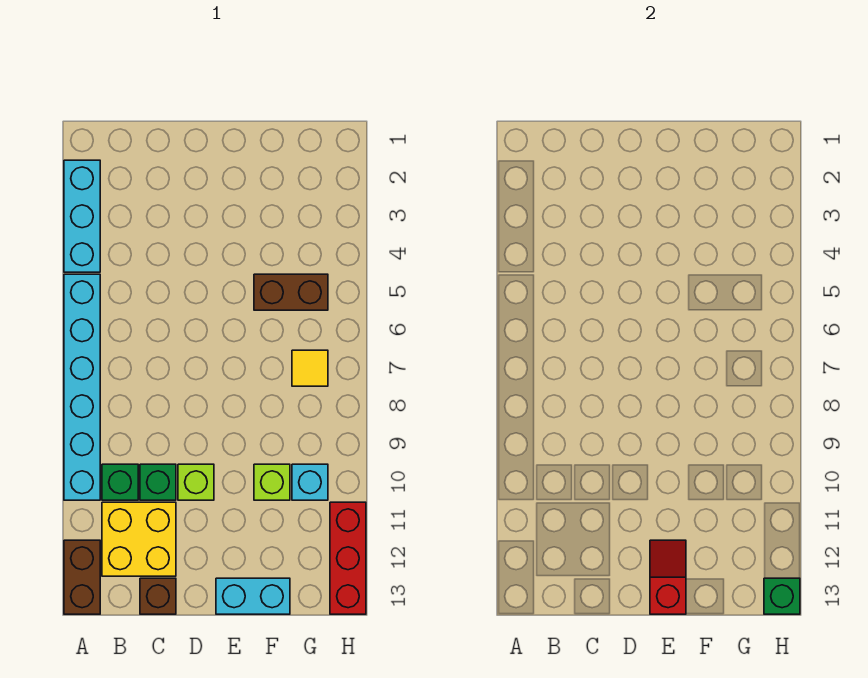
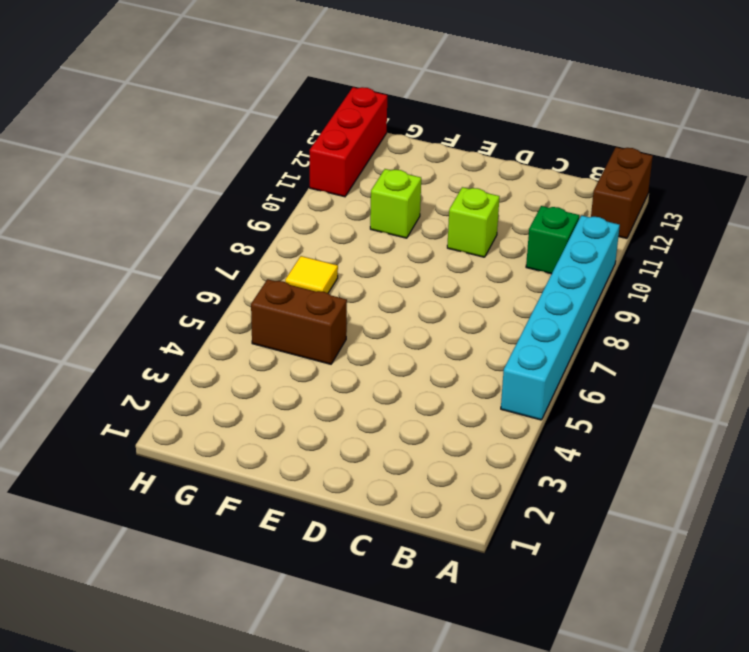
none -> cyan 1x3 brick [64,160,100,272]
none -> yellow 2x2 brick [102,502,176,576]
none -> green 1x1 brick [140,464,176,500]

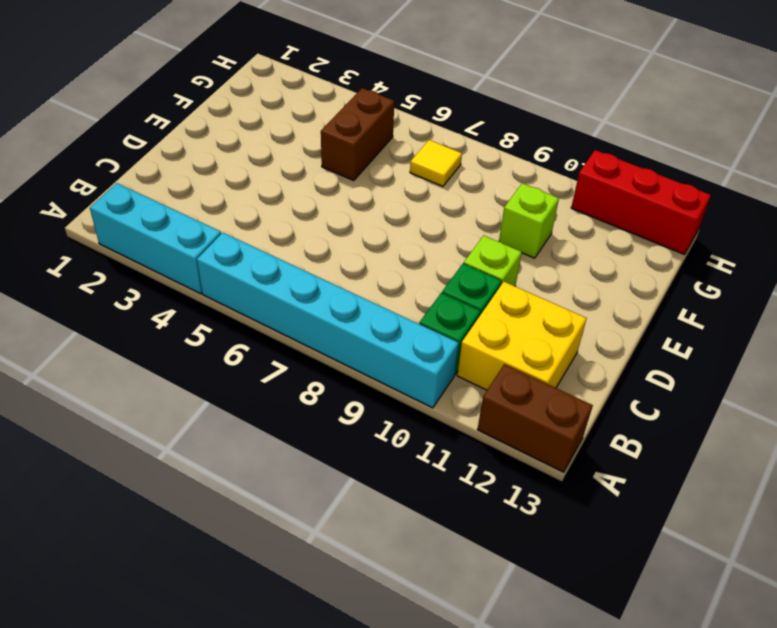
none -> brown 1x1 brick [140,578,176,614]
none -> cyan 1x2 brick [216,578,290,614]
none -> cyan 1x1 brick [292,464,328,500]

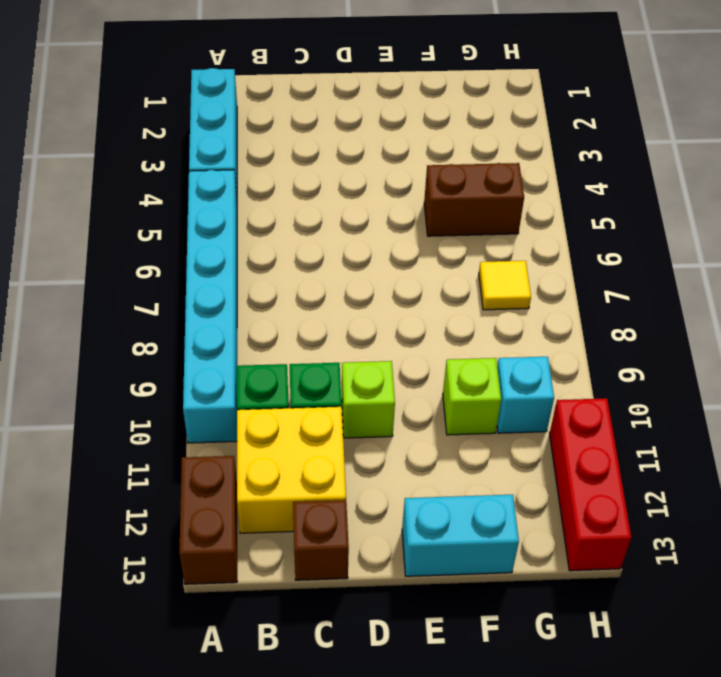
none -> red 1x2 slope [650,540,686,614]
none -> green 1x1 brick [764,578,800,614]

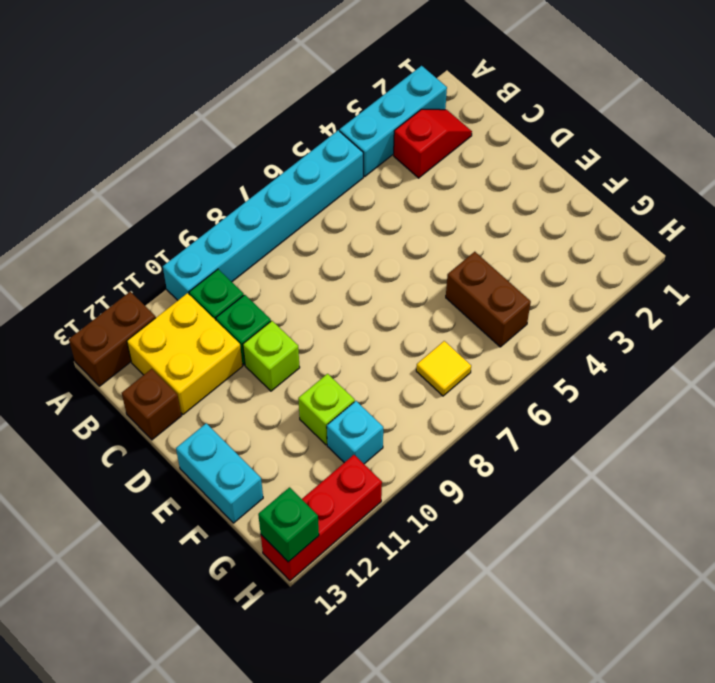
red 1x2 slope [394,109,472,178] -> red 1x2 slope moved to [650,540,686,614]

